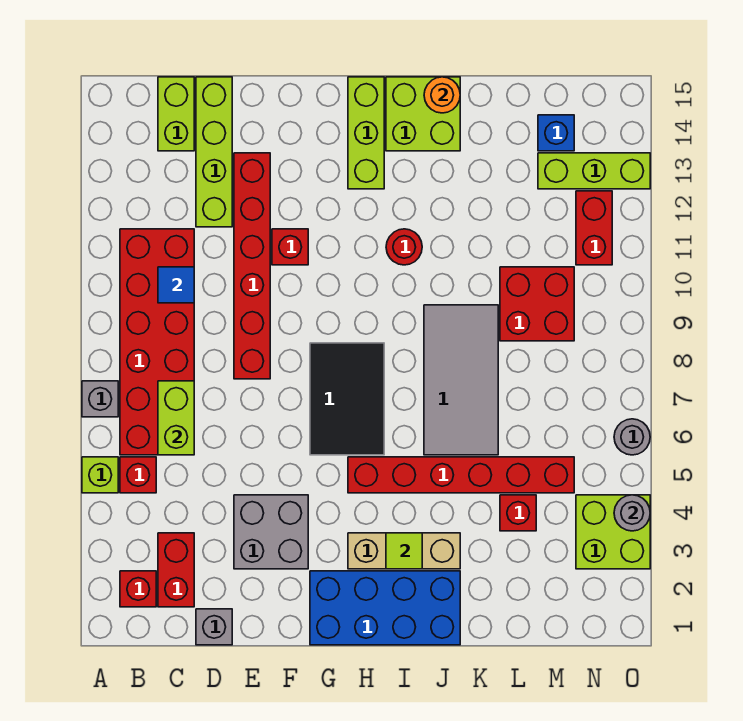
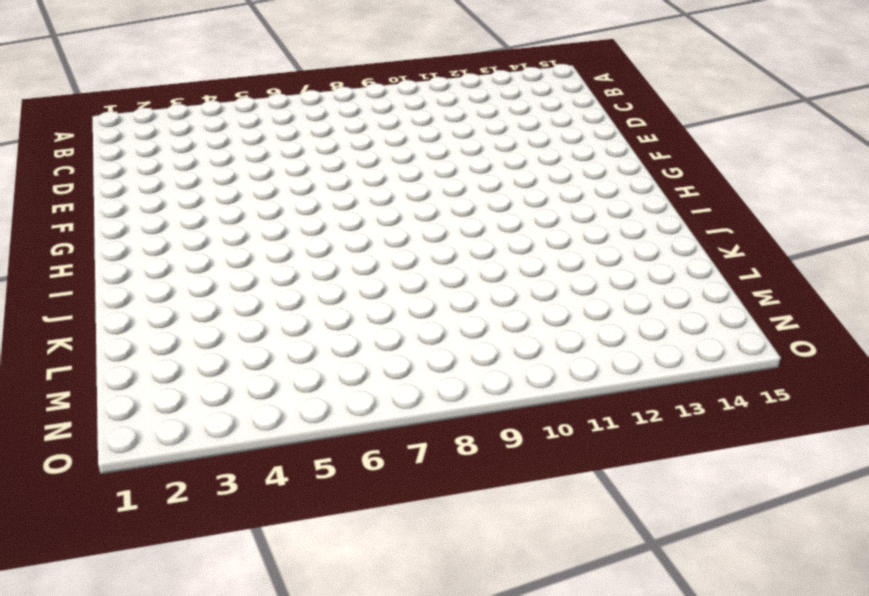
none -> lime 1x1 brick [82,457,118,493]
none -> grey 1x1 brick [82,381,118,417]
none -> red 1x1 brick [120,571,156,607]
none -> red 1x1 brick [120,457,156,493]

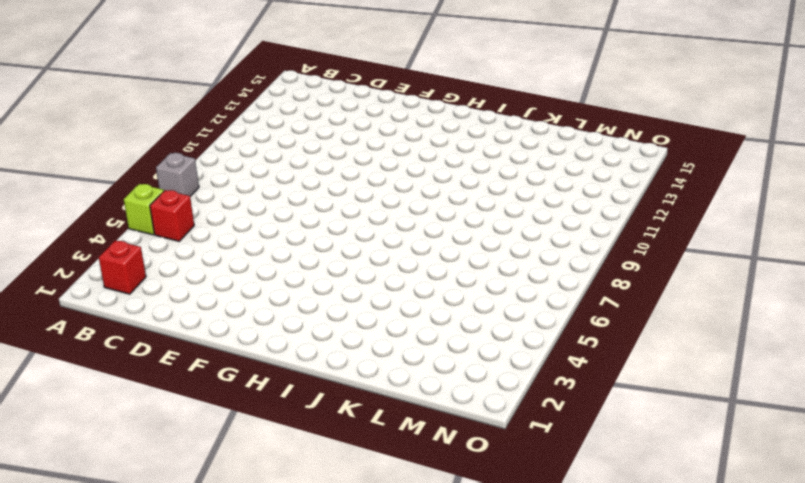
none -> red 2x6 brick [120,229,194,455]
none -> red 1x2 brick [158,533,194,607]
none -> lime 1x2 brick [158,77,194,151]
none -> grey 1x1 brick [196,609,232,645]

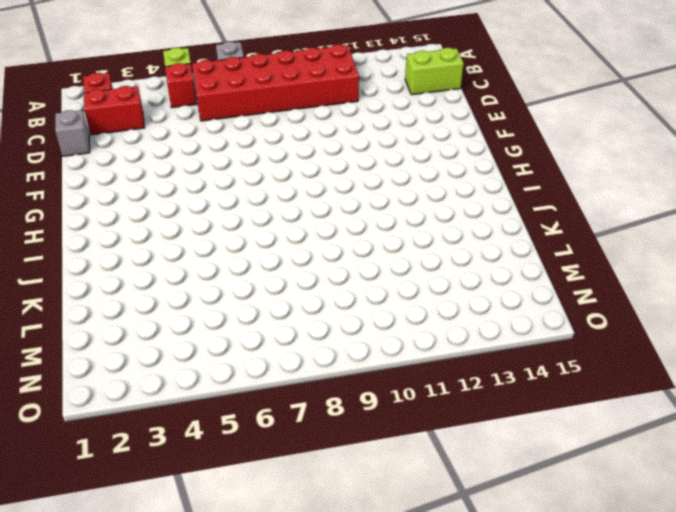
none -> lime 1x4 brick [196,77,232,227]
none -> grey 2x2 brick [234,495,308,569]
none -> red 1x6 brick [234,153,270,379]
none -> red 1x1 brick [272,229,308,265]

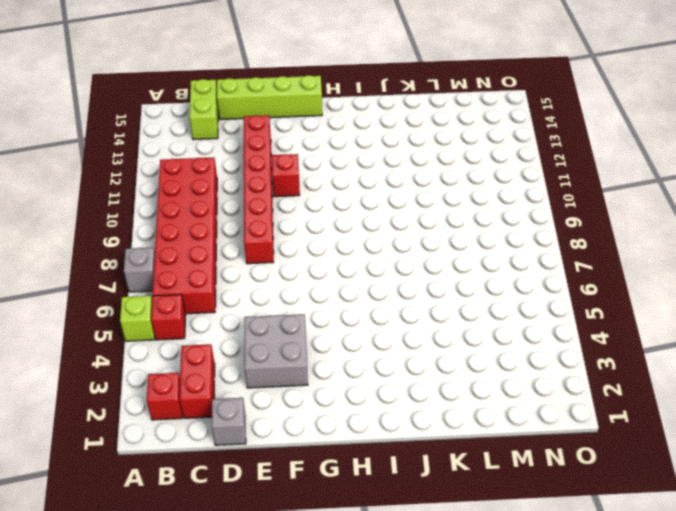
lime 1x4 brick [217,75,322,119] -> lime 1x4 brick turned to [196,77,232,227]
none -> blue 2x4 brick [310,571,460,645]
none -> black 2x3 tile [310,343,384,455]
none -> tan 1x3 brick [348,533,460,569]
none -> red 1x6 brick [348,457,574,493]

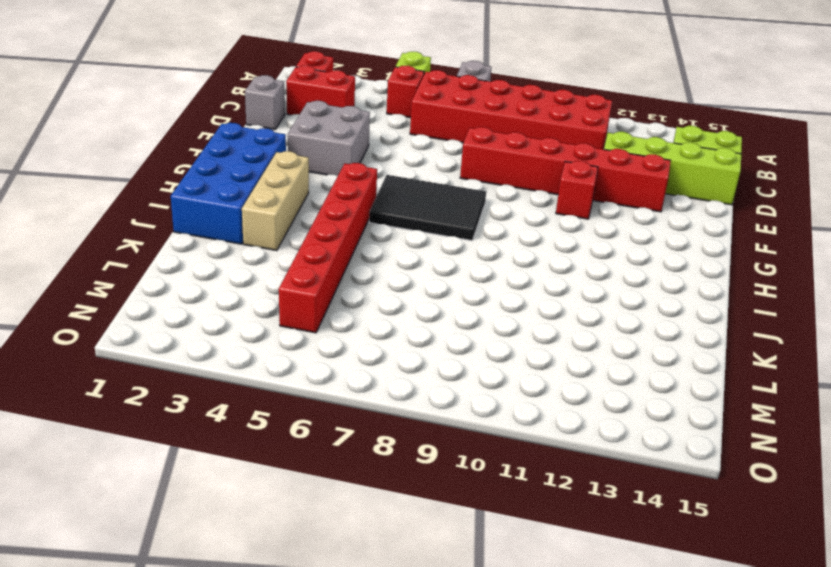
none -> lime 1x3 brick [348,77,384,189]
none -> red 1x1 round brick [386,229,422,265]
none -> lime 2x2 brick [386,77,460,151]
none -> grey 2x4 tile [424,305,498,455]

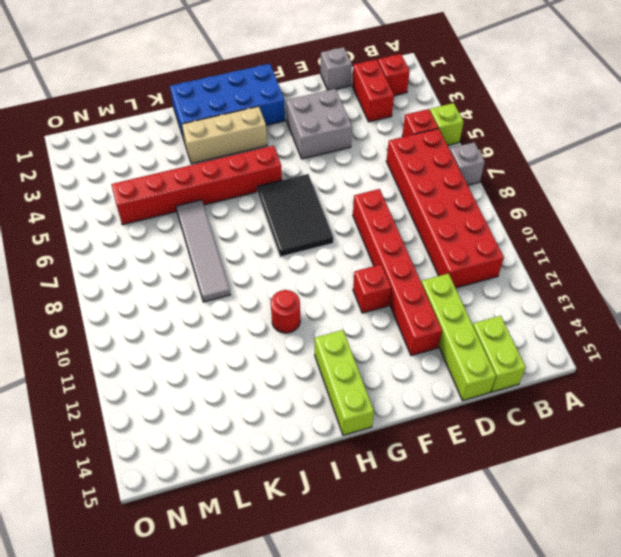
grey 1x4 tile [176,200,230,302] -> grey 2x4 tile [424,305,498,455]
none -> lime 2x2 brick [386,77,460,151]
none -> red 1x1 brick [500,495,536,531]
none -> red 2x2 brick [500,267,574,341]
none -> lime 1x3 brick [538,153,650,189]

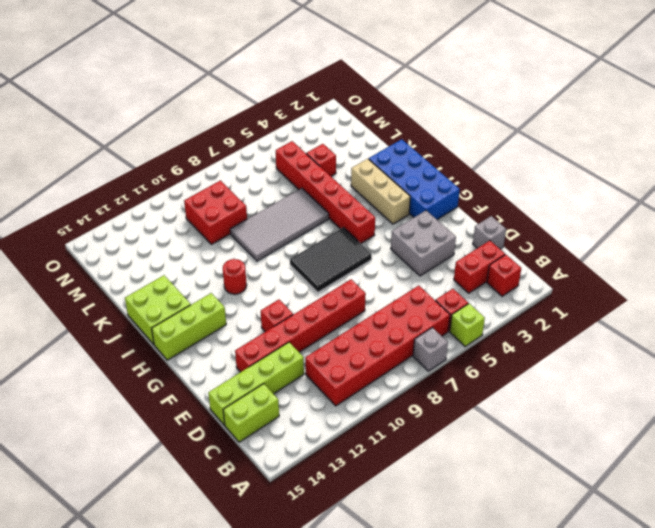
none -> lime 1x3 brick [538,153,650,189]
none -> blue 1x1 brick [538,115,574,151]
none -> lime 2x2 brick [576,495,650,569]
none -> red 1x2 brick [576,191,612,265]

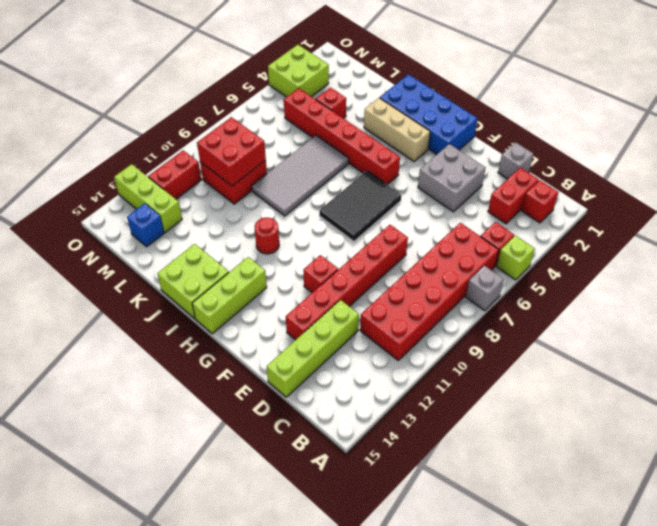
red 2x2 brick [197,117,266,186] -> none
none -> lime 1x2 brick [158,77,194,151]
none -> grey 1x1 round brick [614,419,650,455]
none -> lime 1x2 brick [158,381,194,455]
none -> blue 1x1 tile [158,267,194,303]

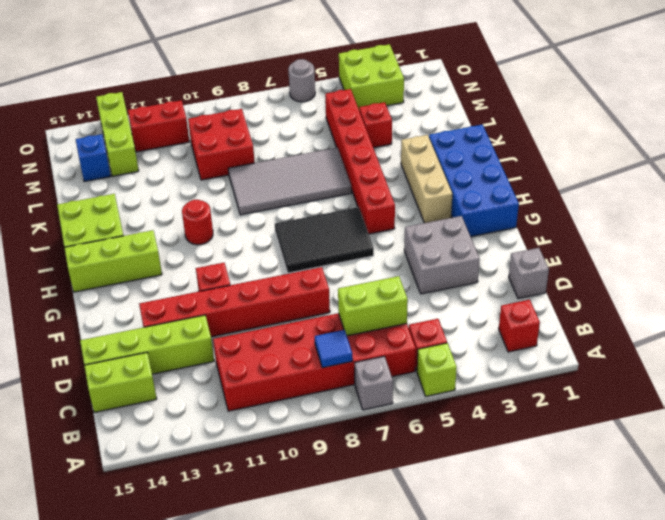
blue 1x1 tile [315,330,353,368] -> blue 1x1 tile moved to [158,267,194,303]
none -> red 1x2 brick [158,533,194,607]
none -> lime 1x1 tile [386,533,422,569]
none -> orange 1x1 round brick [424,77,460,113]
none -> grey 1x1 round brick [614,495,650,531]

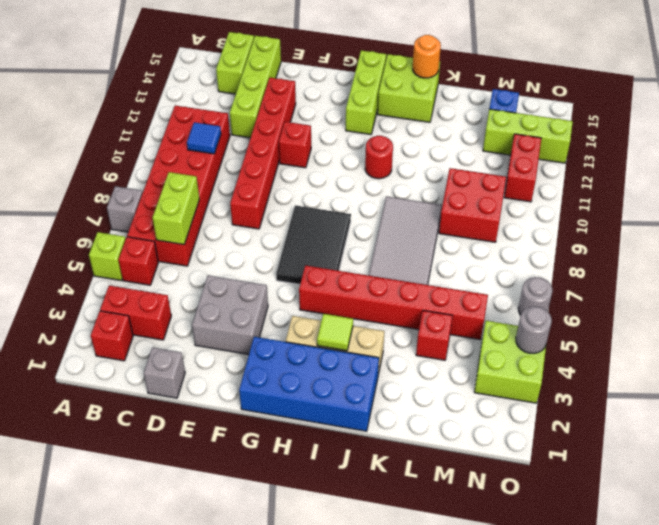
red 1x2 brick [100,286,171,340] -> red 1x2 brick turned to [158,533,194,607]

